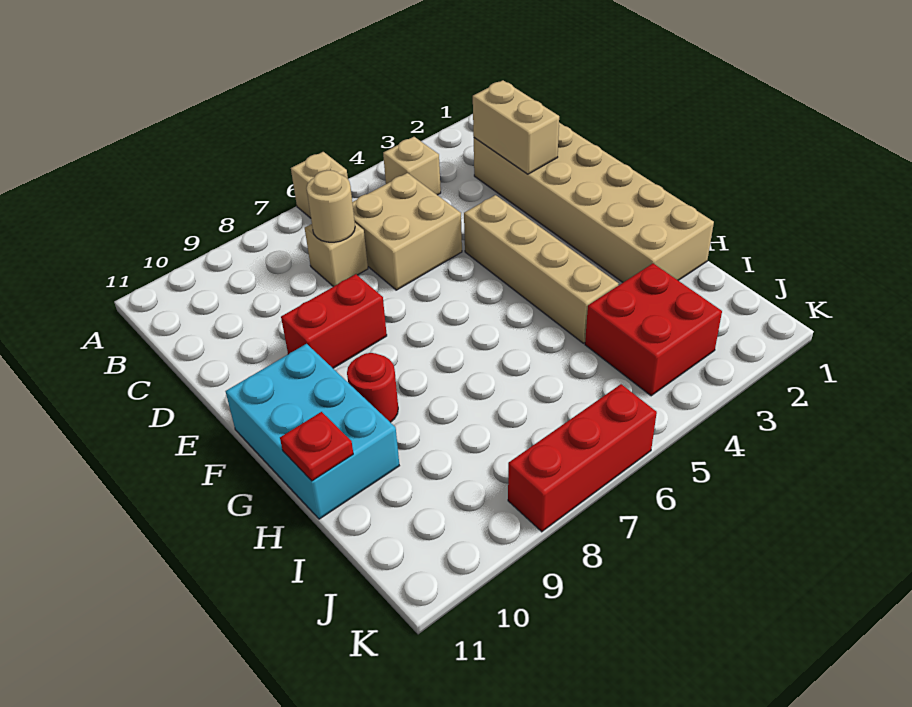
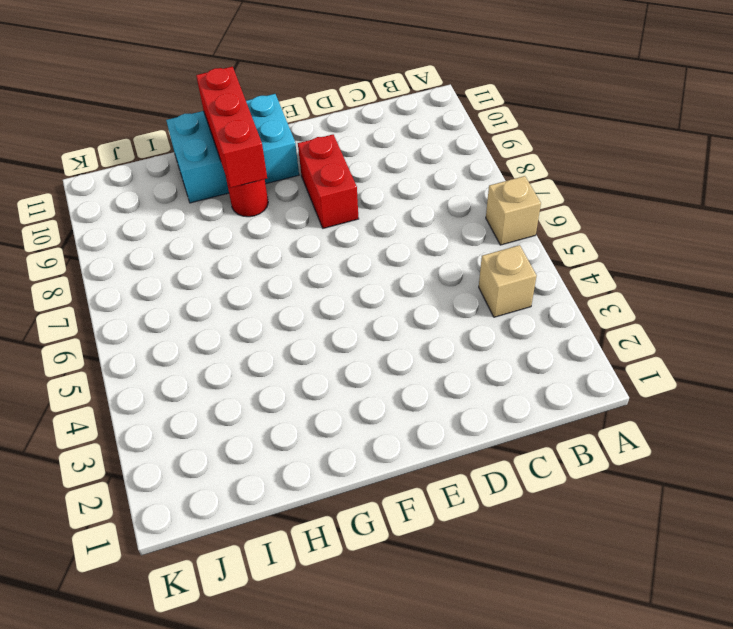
red 1x3 brick [196,67,267,188] -> red 1x3 brick moved to [508,384,657,532]
none -> tan 2x6 brick [474,123,714,282]
none -> tan 2x2 brick [352,173,462,290]
none -> tan 1x1 brick [305,223,368,287]

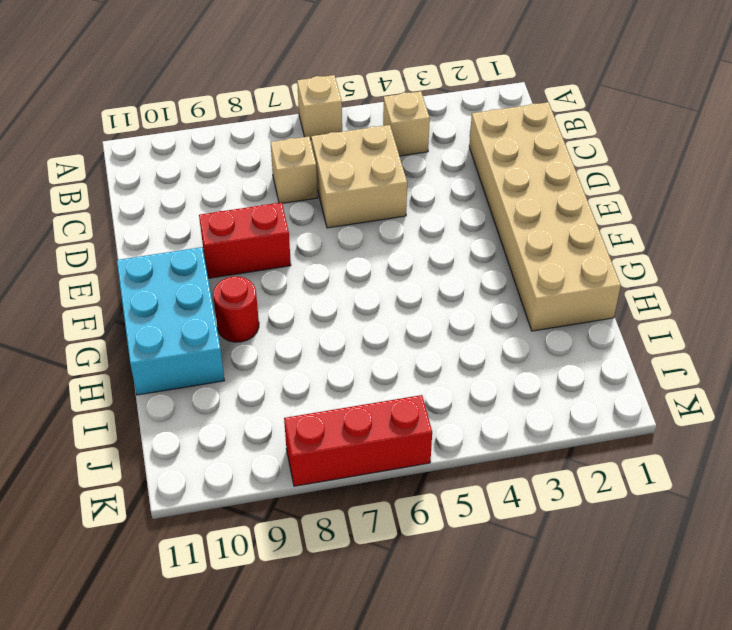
none -> tan 1x4 brick [464,195,618,343]
none -> red 2x2 brick [585,264,722,396]
none -> tan 1x2 brick [473,80,559,174]

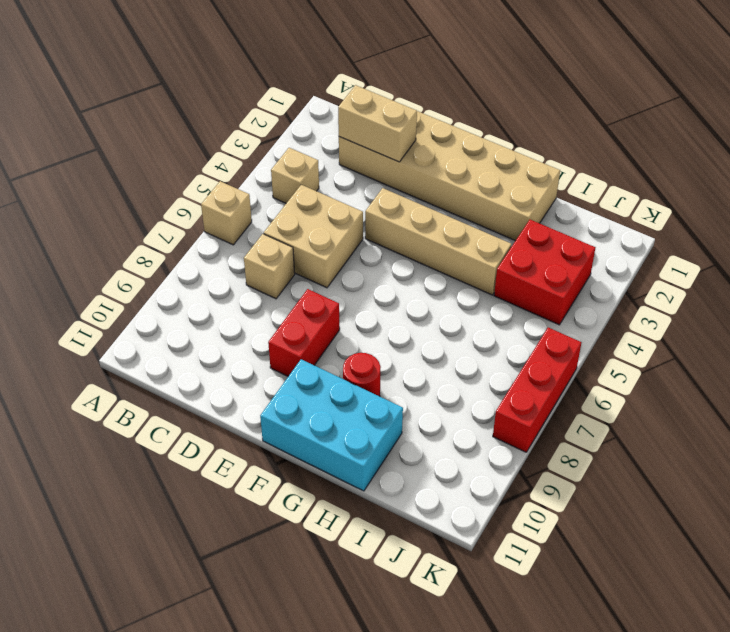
none -> tan 1x1 round brick [307,170,355,242]
none -> red 1x1 plate [280,412,353,481]

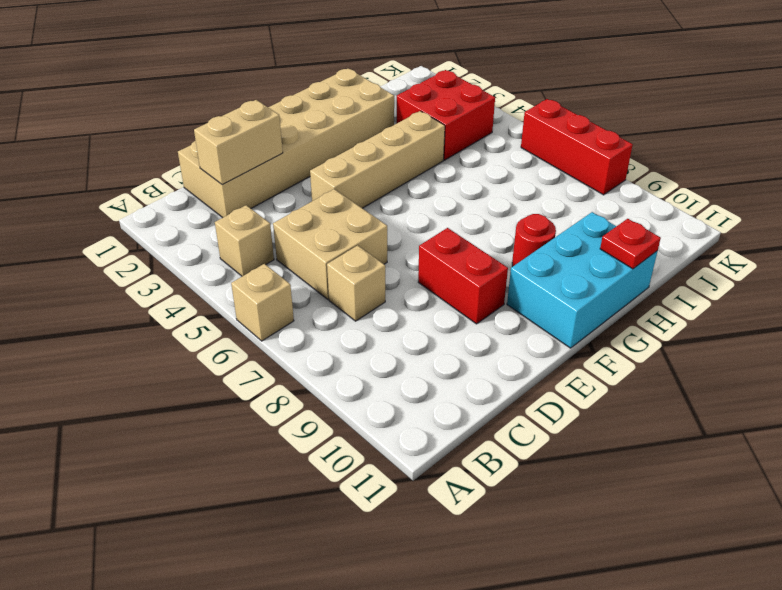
none -> tan 1x1 round brick [307,170,355,242]

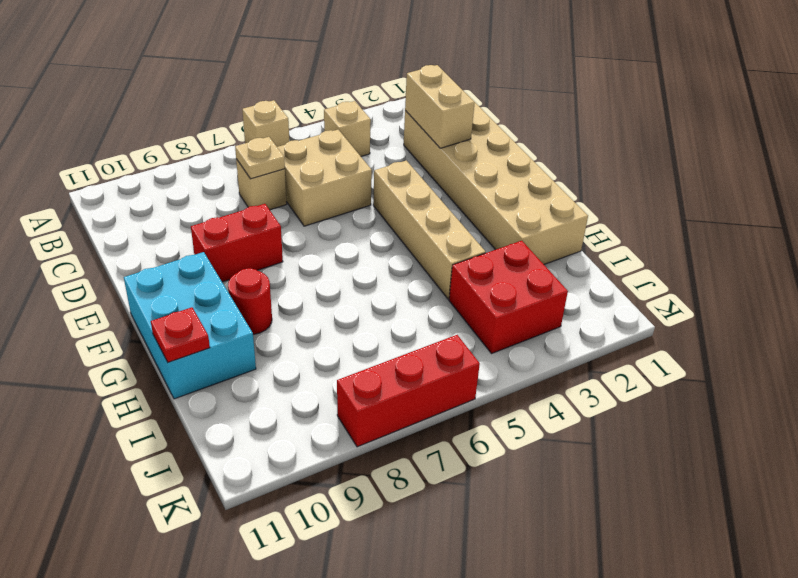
tan 1x1 plate [235,137,285,179] -> tan 1x1 round brick [307,170,355,242]

